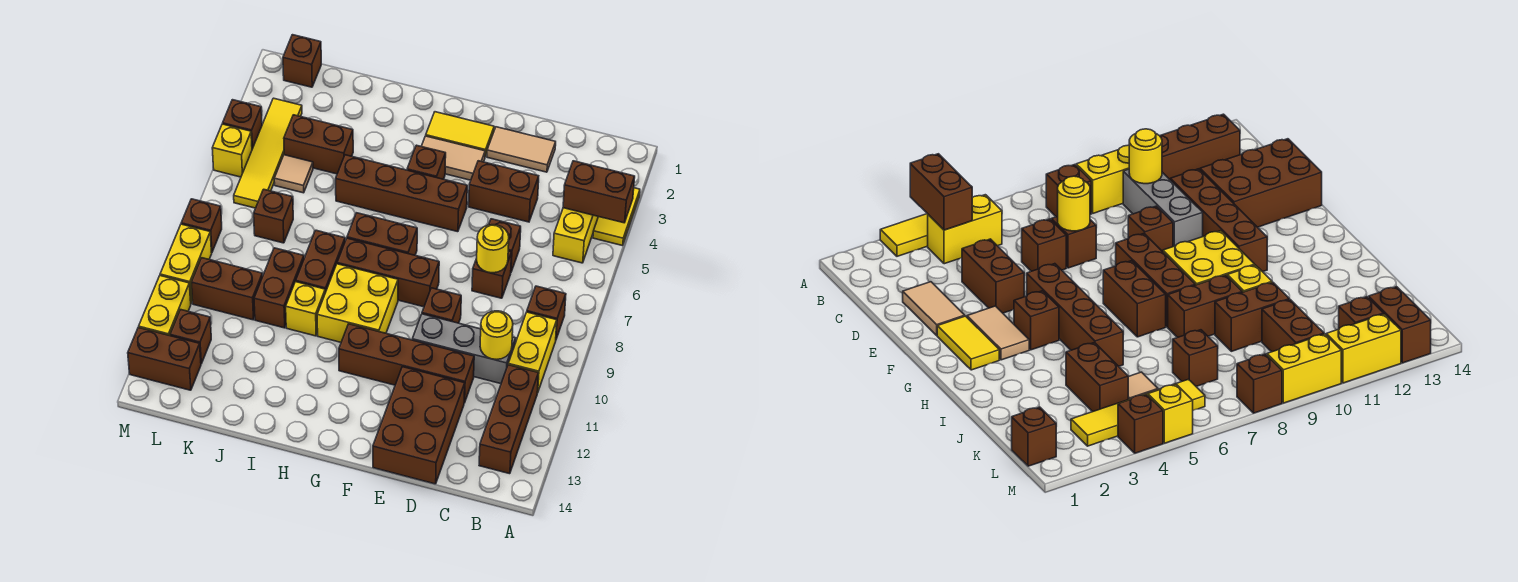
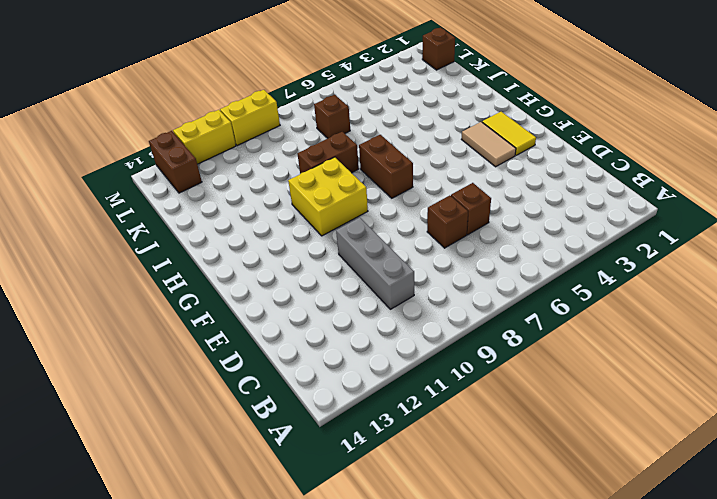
none -> yellow 1x2 tile [593,188,640,246]
none -> yellow 1x2 brick [553,208,598,263]
none -> brown 1x1 brick [527,286,566,339]
none -> yellow 1x2 brick [508,312,557,393]

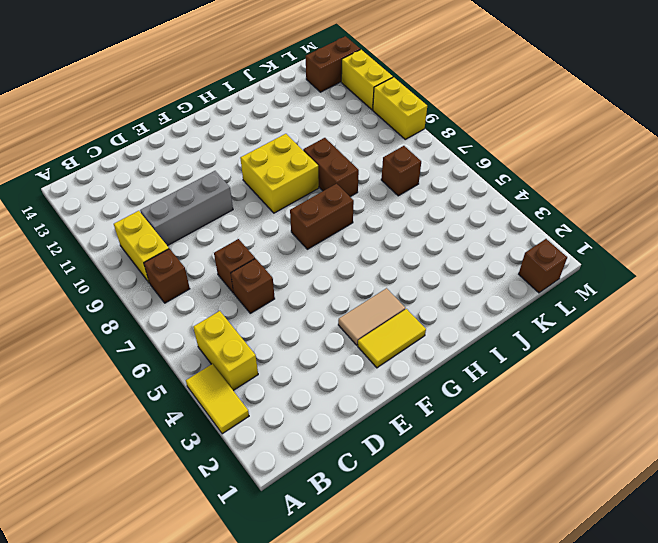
none -> brown 1x3 brick [479,365,538,474]
none -> tan 1x2 tile [487,127,556,172]
none -> brown 1x2 brick [469,161,539,222]
none -> brown 1x4 brick [339,324,474,403]

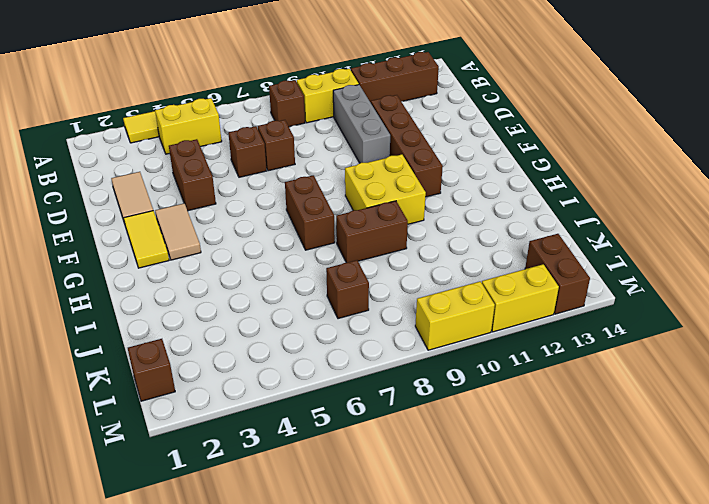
none -> brown 2x3 brick [373,367,465,484]
none -> brown 1x1 brick [422,288,461,323]
none -> brown 1x4 brick [336,155,467,232]
none -> brown 1x3 brick [337,238,439,307]

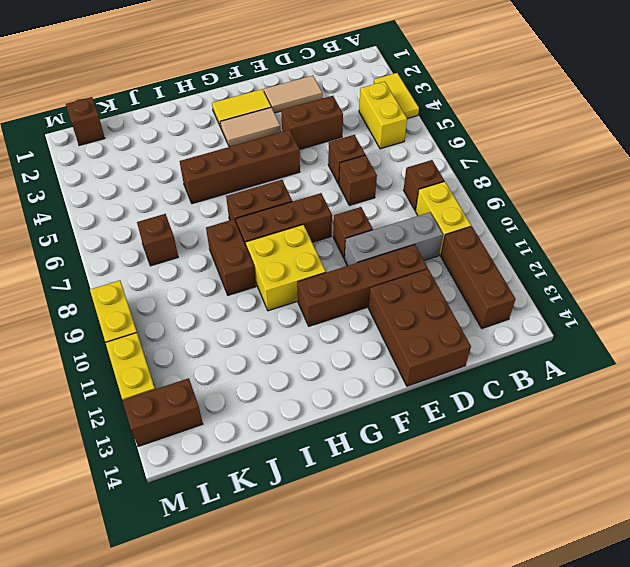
none -> brown 1x1 brick [407,145,446,179]
none -> yellow 1x1 brick [286,282,325,336]
none -> brown 1x2 brick [284,115,353,174]
none -> brown 1x2 brick [254,248,304,328]

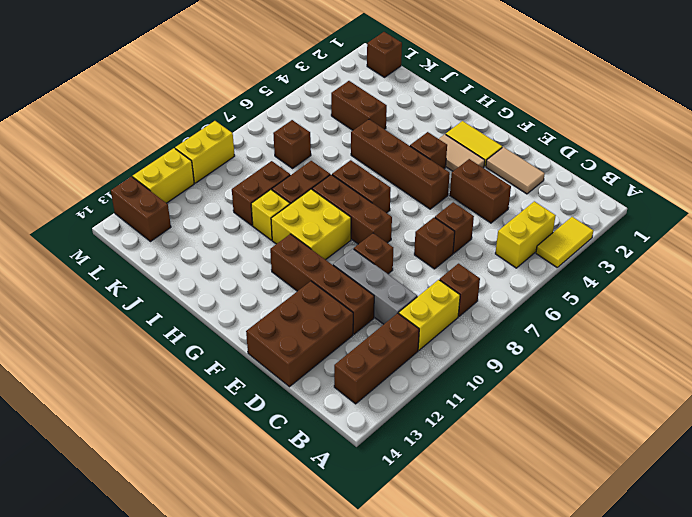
none -> tan 1x1 tile [274,155,313,193]
none -> brown 1x2 brick [191,258,263,320]
none -> yellow 1x4 tile [234,98,302,208]
none -> brown 1x1 brick [170,310,211,364]

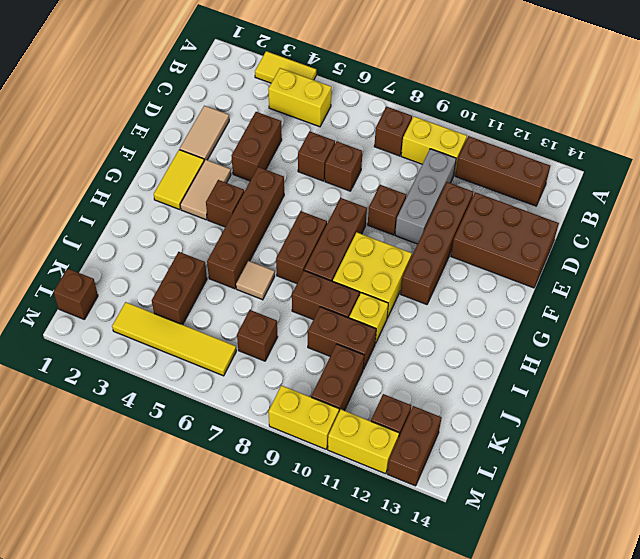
tan 1x1 tile [236,261,275,300] -> tan 1x1 tile moved to [274,155,313,193]
none -> brown 1x1 brick [223,100,262,149]
none -> yellow 1x1 brick [212,124,252,177]
none -> brown 1x1 brick [181,199,222,253]
none -> brown 1x2 brick [563,161,635,223]

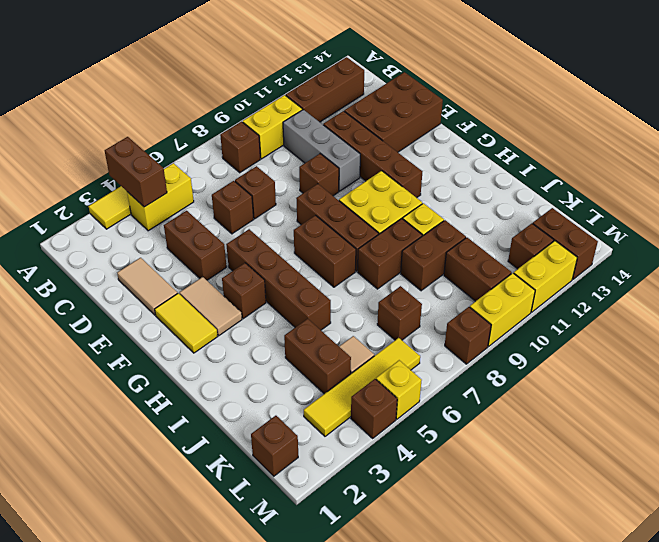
none -> yellow 1x1 round brick [480,311,513,359]
none -> yellow 1x1 round brick [477,225,509,273]

